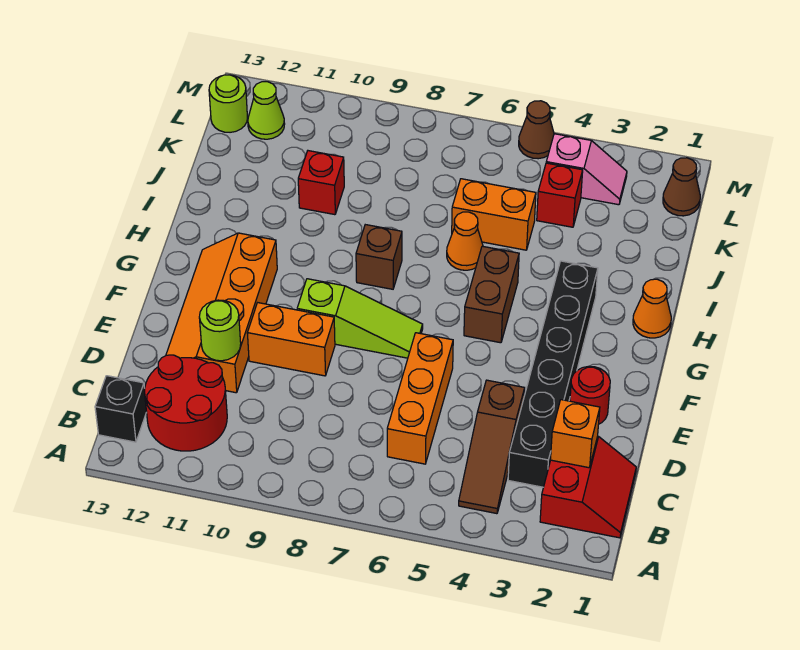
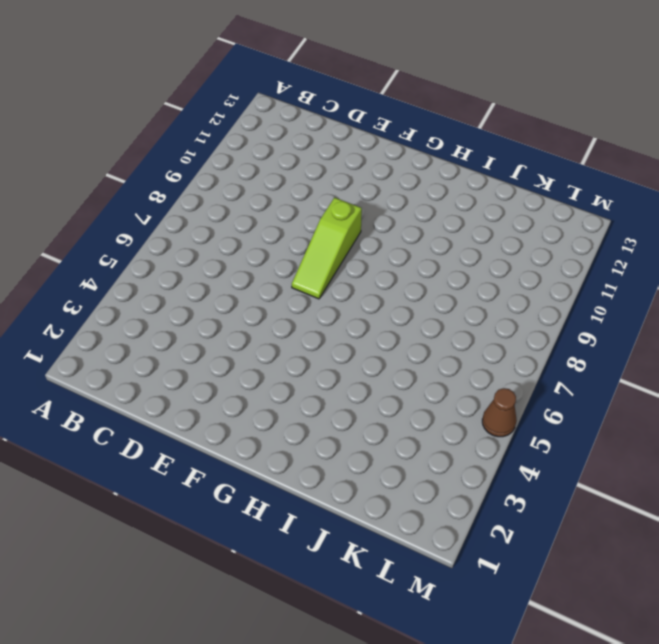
none -> red 2x2 slope [540,436,636,538]
none -> brown 1x3 slope [459,380,525,514]
none -> red 2x2 round brick [145,355,227,451]

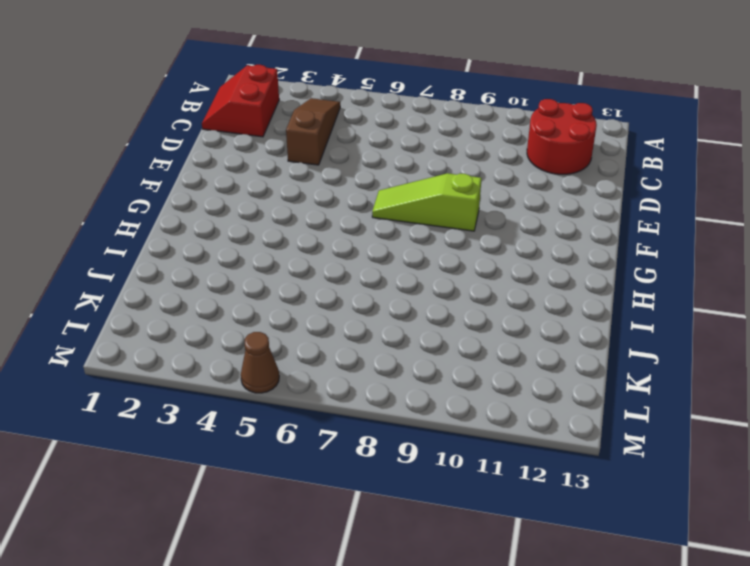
none -> black 1x1 brick [95,376,147,442]
none -> black 1x6 brick [508,261,598,487]
none -> orange 1x3 brick [387,333,453,464]

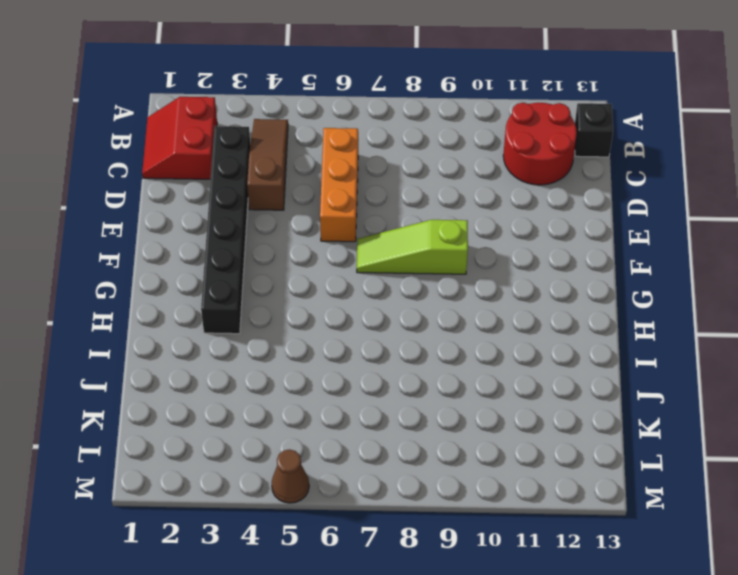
none -> orange 2x4 slope [166,233,277,393]
none -> red 1x1 round brick [570,366,610,424]
none -> orange 1x2 brick [247,303,335,376]

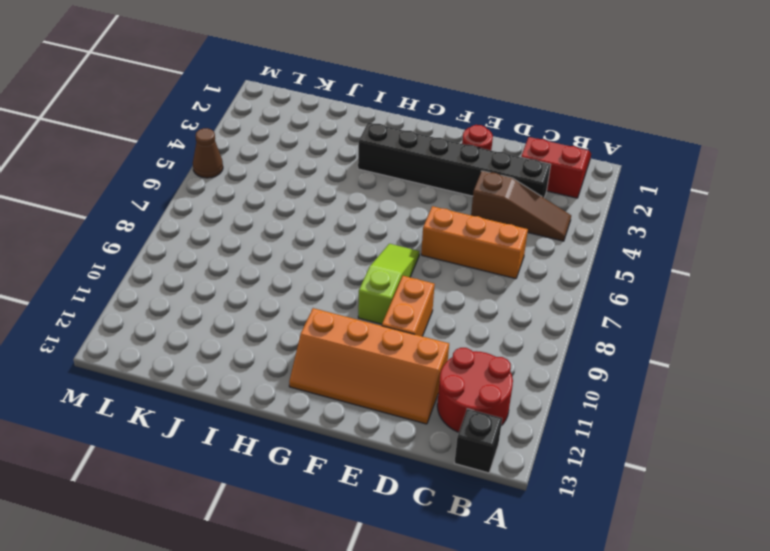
none -> brown 1x2 brick [464,246,519,343]
none -> orange 1x1 cone [633,279,671,338]
none -> brown 1x1 brick [356,225,402,289]

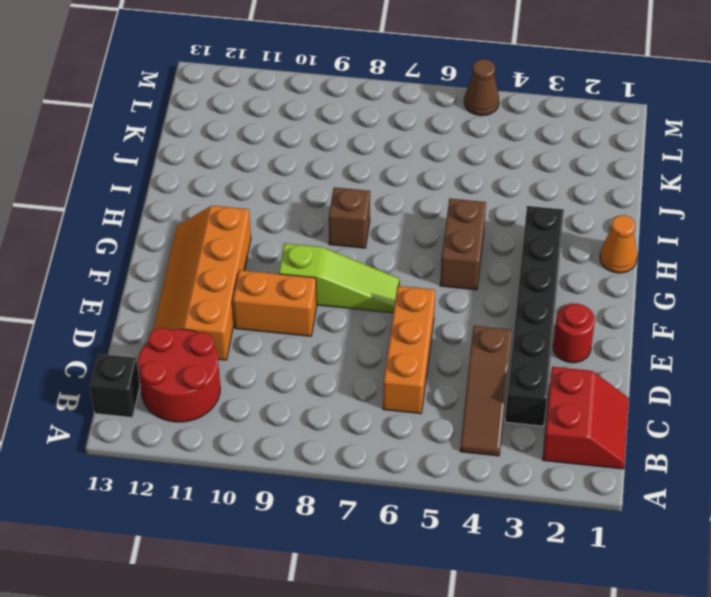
none -> orange 1x1 cone [447,212,483,270]
none -> orange 1x2 brick [452,179,536,250]
none -> red 1x1 brick [298,151,344,215]

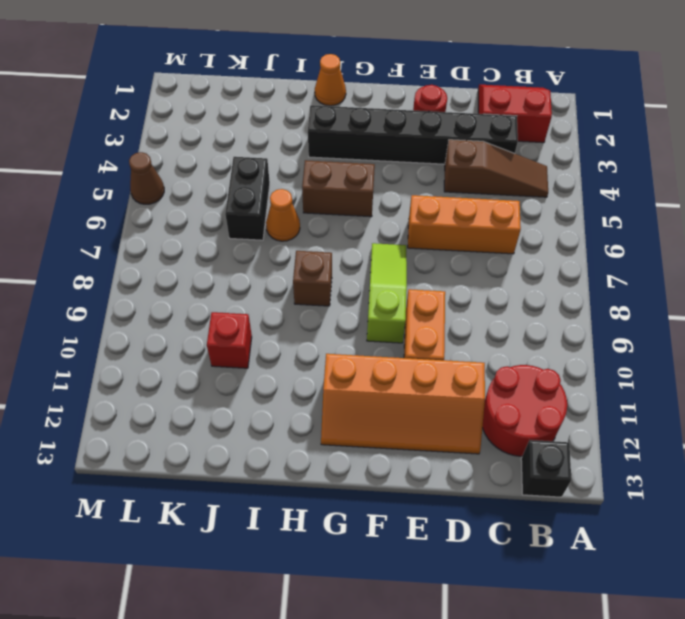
black 1x2 brick [225,157,270,240] -> orange 1x2 brick [452,179,536,250]
none -> red 1x1 brick [537,163,583,227]
none -> brown 1x1 cone [663,158,700,216]
none -> pink 1x2 slope [546,134,627,205]

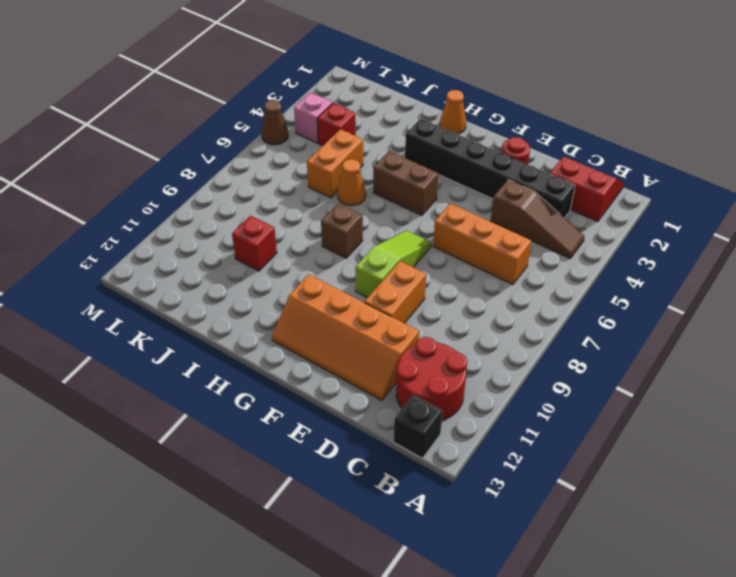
none -> brown 1x1 cone [663,158,700,216]
none -> lime 1x1 cone [248,82,285,139]
none -> lime 1x1 round brick [209,75,247,132]

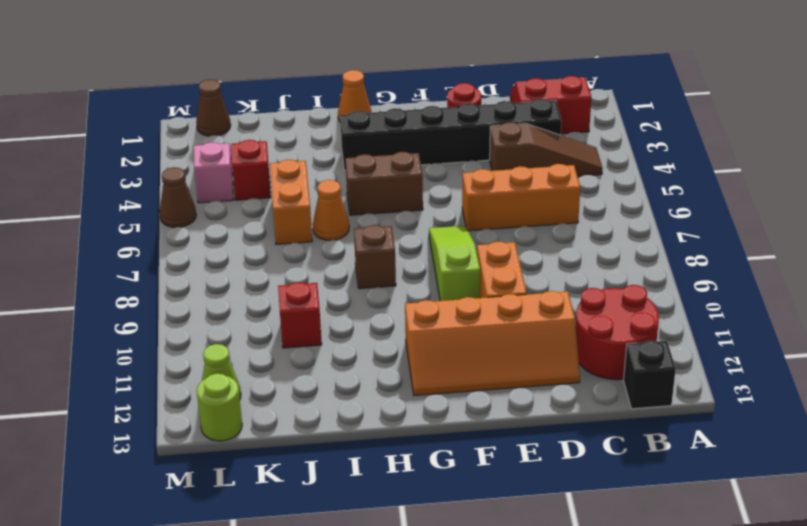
none -> orange 1x1 brick [551,400,600,468]
none -> lime 1x1 round brick [199,300,241,361]

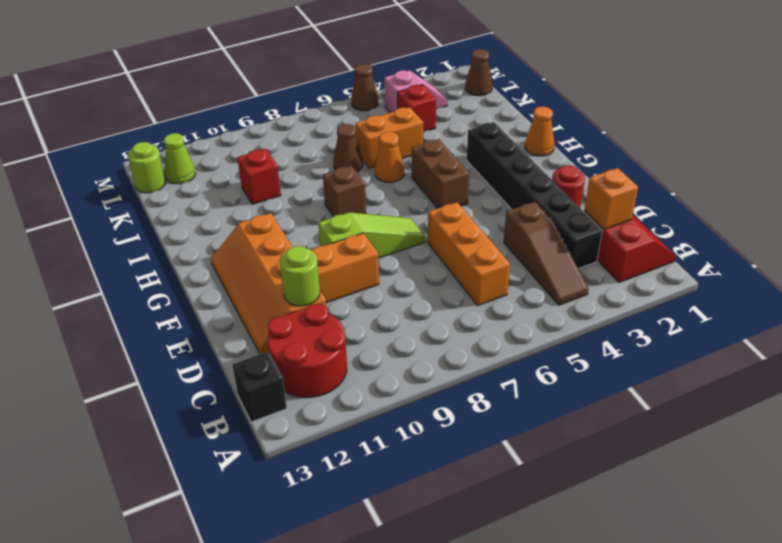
brown 1x1 cone [333,124,363,172] -> none

